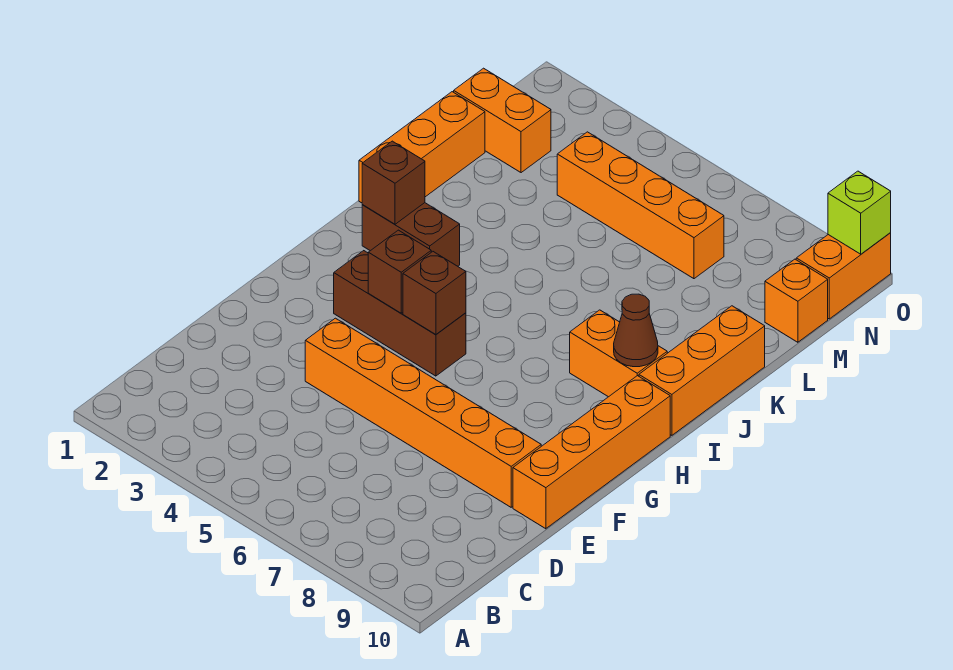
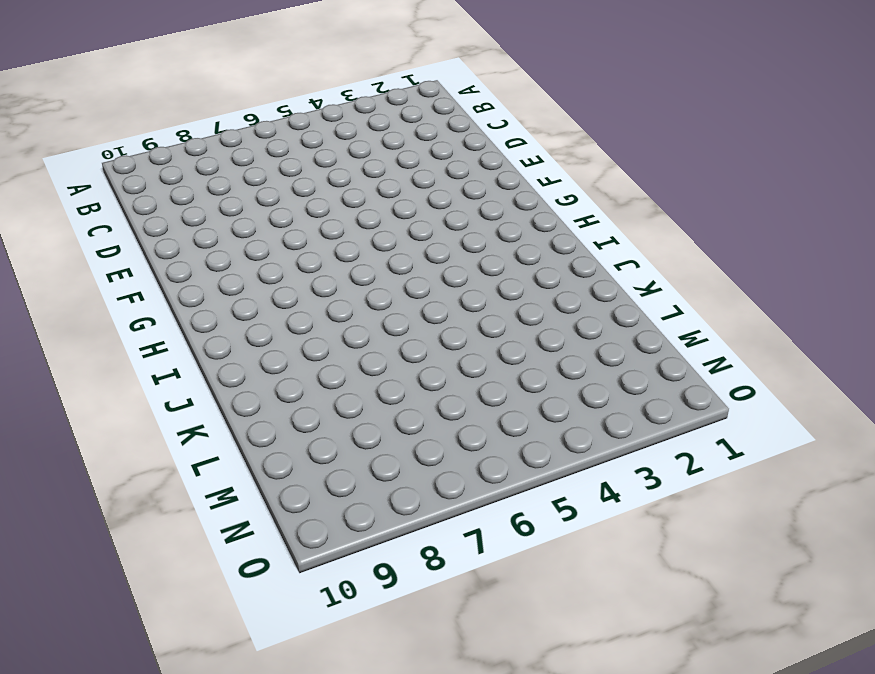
none -> orange 1x6 brick [305,318,541,507]
none -> orange 1x4 brick [513,376,670,529]
none -> brown 1x3 brick [334,251,466,376]

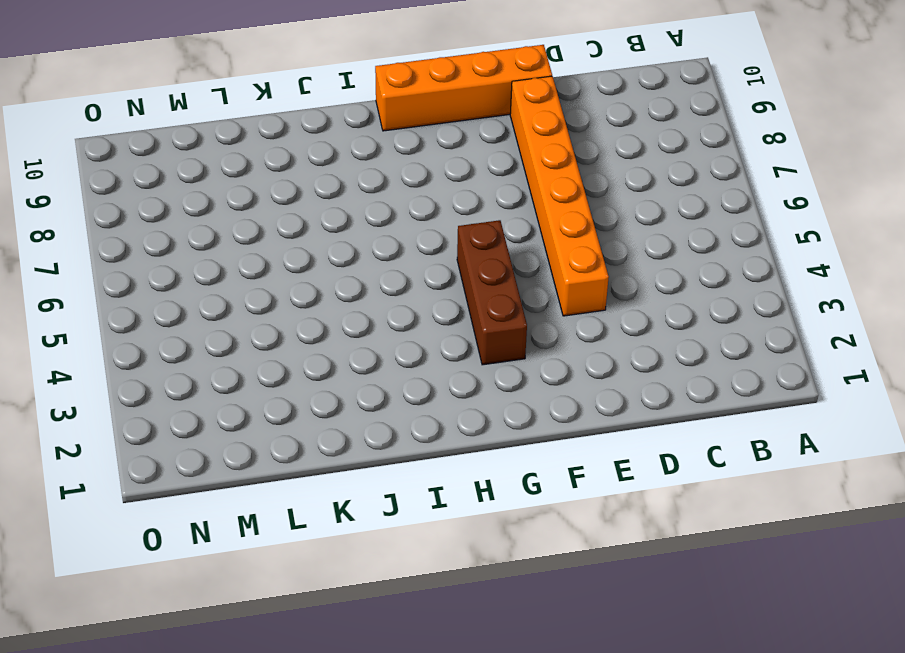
none -> brown 1x2 brick [362,203,460,266]
none -> orange 1x2 brick [570,310,667,397]
none -> orange 1x3 brick [639,306,765,435]

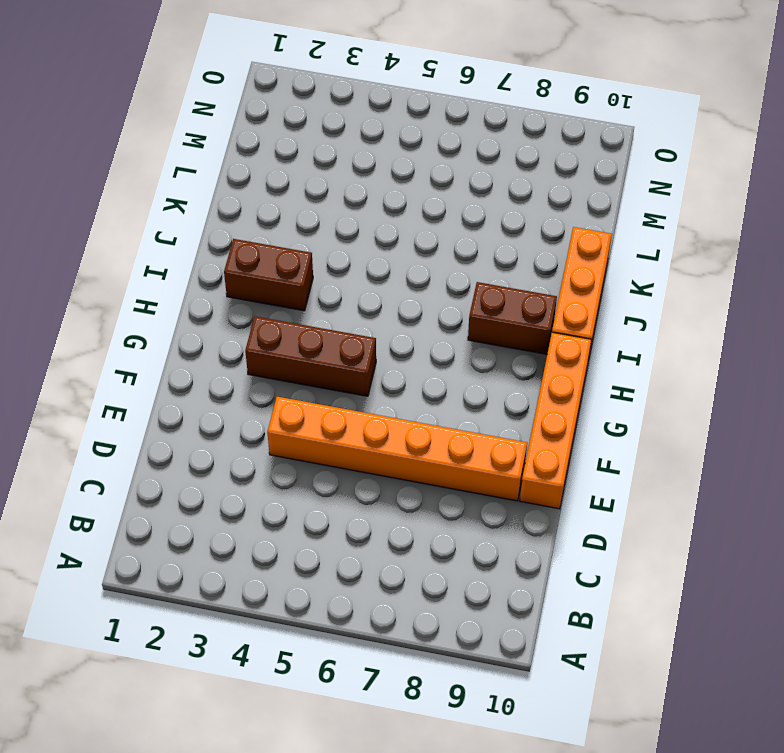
brown 1x2 brick [468,282,557,354] -> orange 1x2 brick [570,310,667,397]
none -> orange 1x3 brick [359,92,485,203]
none -> orange 1x2 brick [454,68,551,173]
none -> orange 1x4 brick [557,132,724,279]

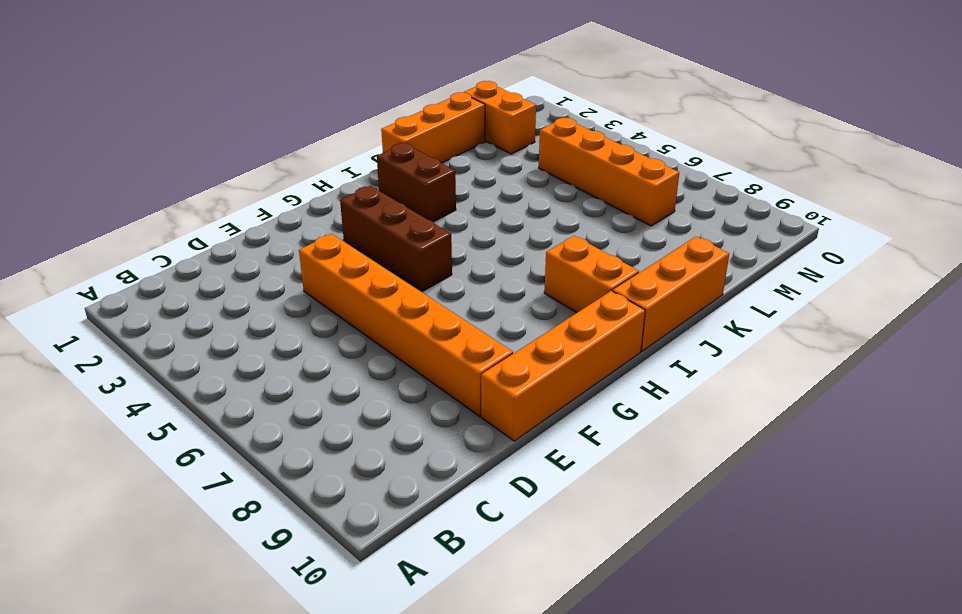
none -> orange 1x1 brick [765,259,828,342]
none -> orange 1x2 brick [796,233,891,319]
none -> brown 1x1 brick [368,230,431,313]

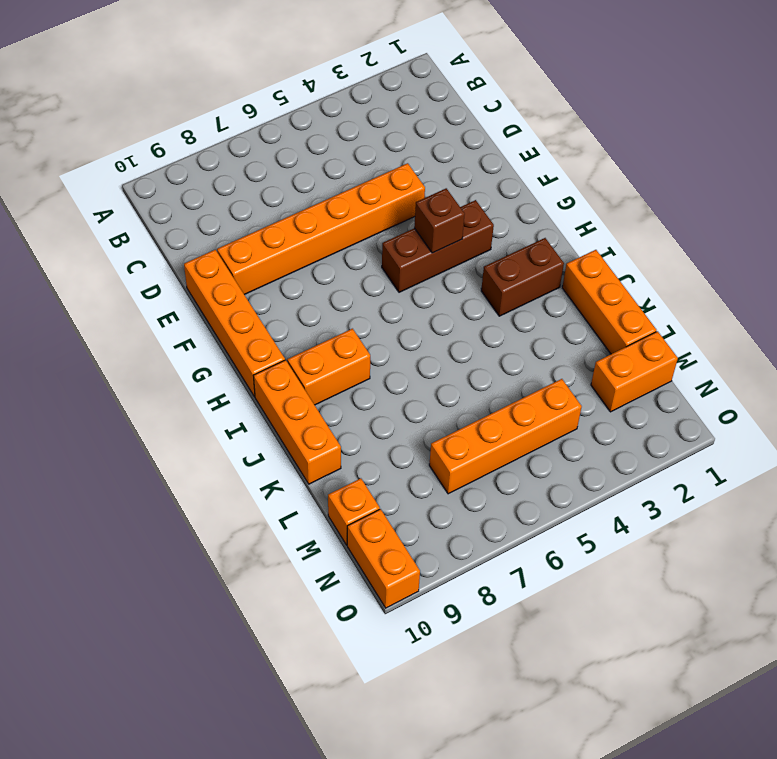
none -> brown 1x1 brick [403,252,466,334]
none -> brown 1x1 brick [362,141,425,224]
none -> brown 1x1 cone [614,294,658,367]

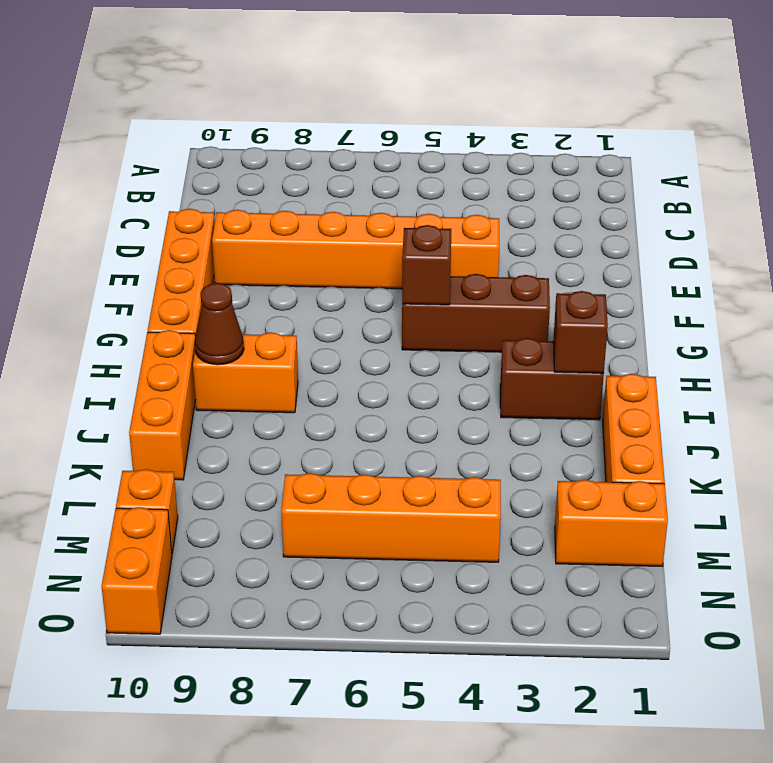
none -> brown 1x1 brick [368,230,431,313]
none -> lime 1x1 brick [828,171,891,254]

